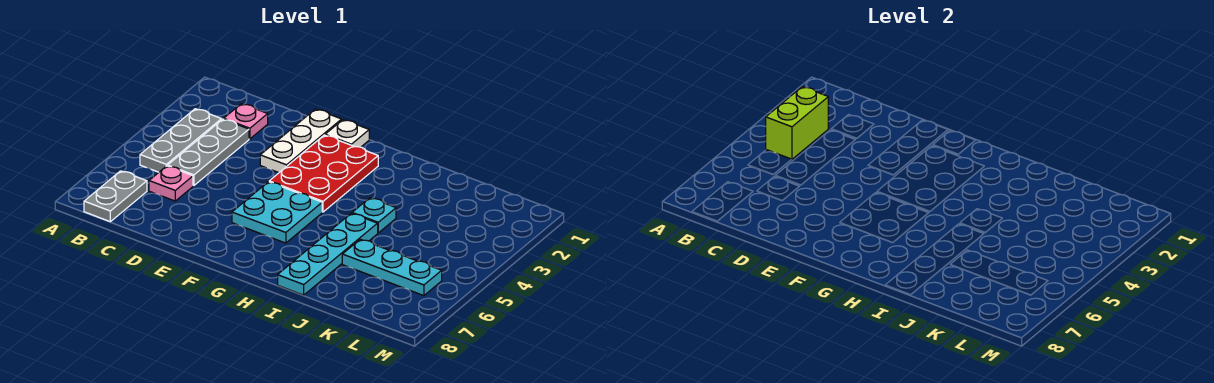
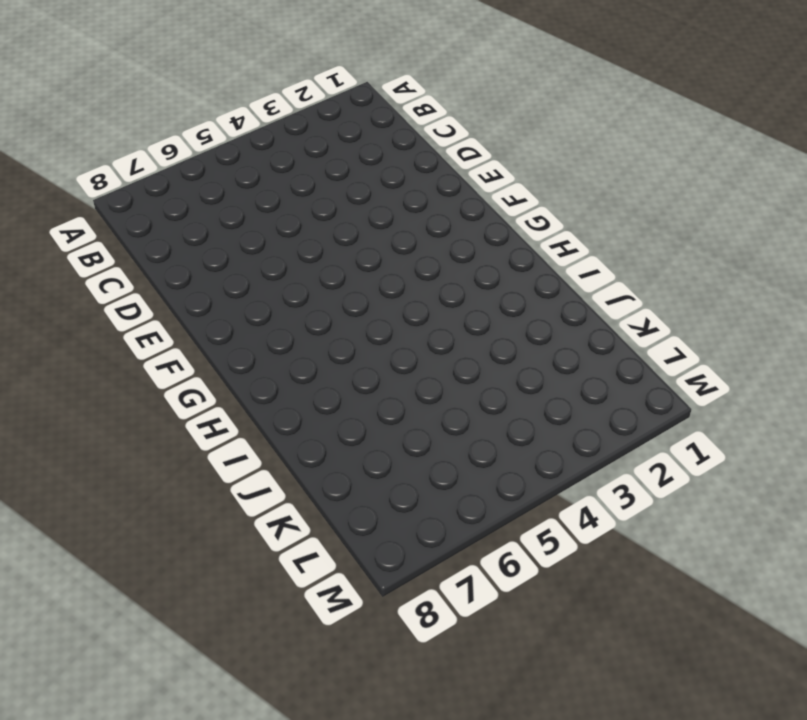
none -> grey 1x3 plate [140,109,221,172]
none -> grey 1x2 plate [84,171,147,222]
none -> pink 1x1 plate [224,104,268,139]

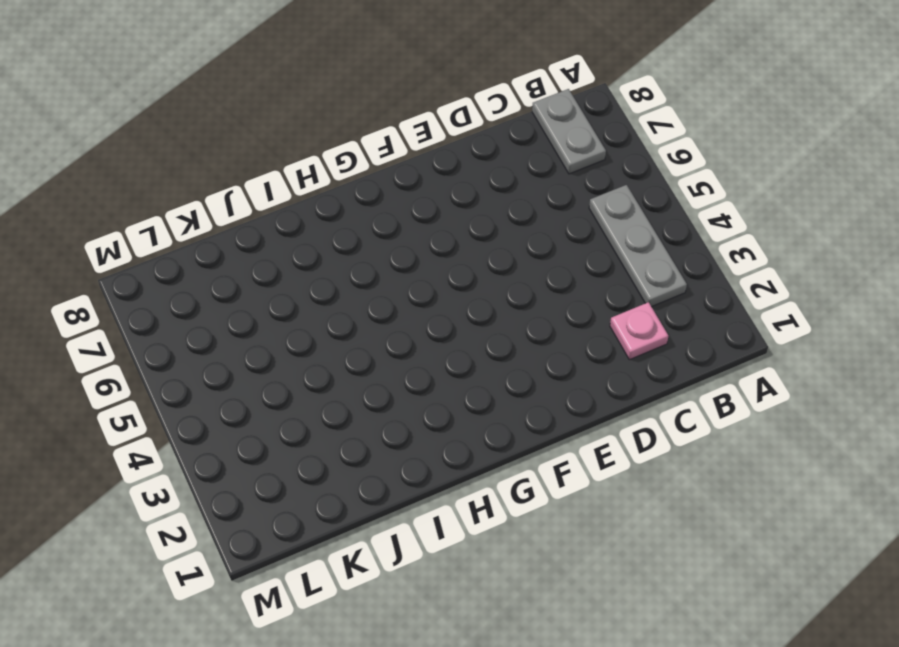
none -> grey 1x3 plate [168,119,249,185]
none -> pink 1x1 plate [149,166,193,201]
none -> white 1x3 plate [260,109,342,173]

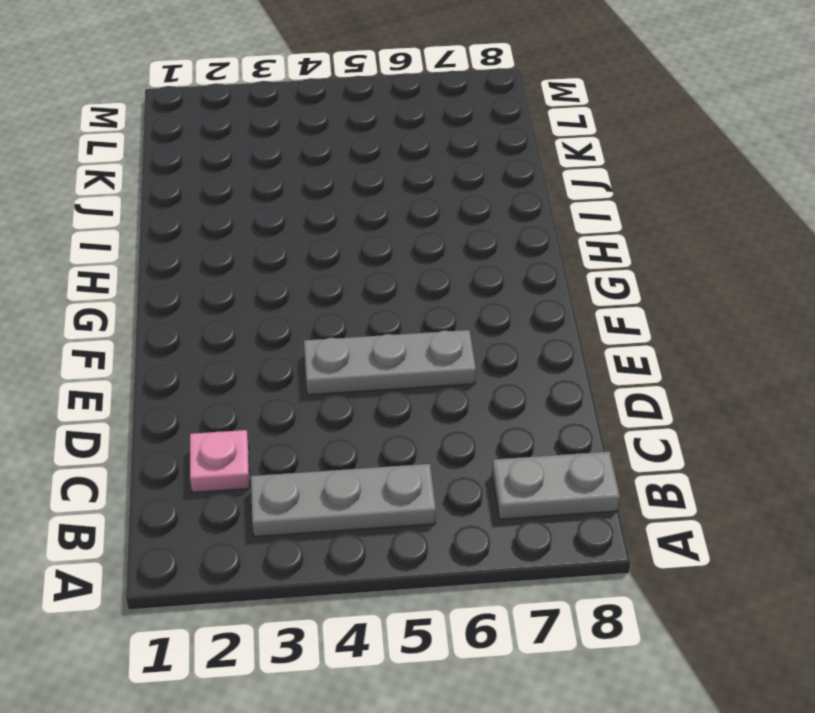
grey 1x3 plate [304,330,476,395] -> grey 1x3 plate moved to [168,119,249,185]
none -> pink 1x1 plate [149,166,193,201]
none -> white 1x3 plate [260,109,342,173]
none -> white 1x1 plate [325,120,369,147]

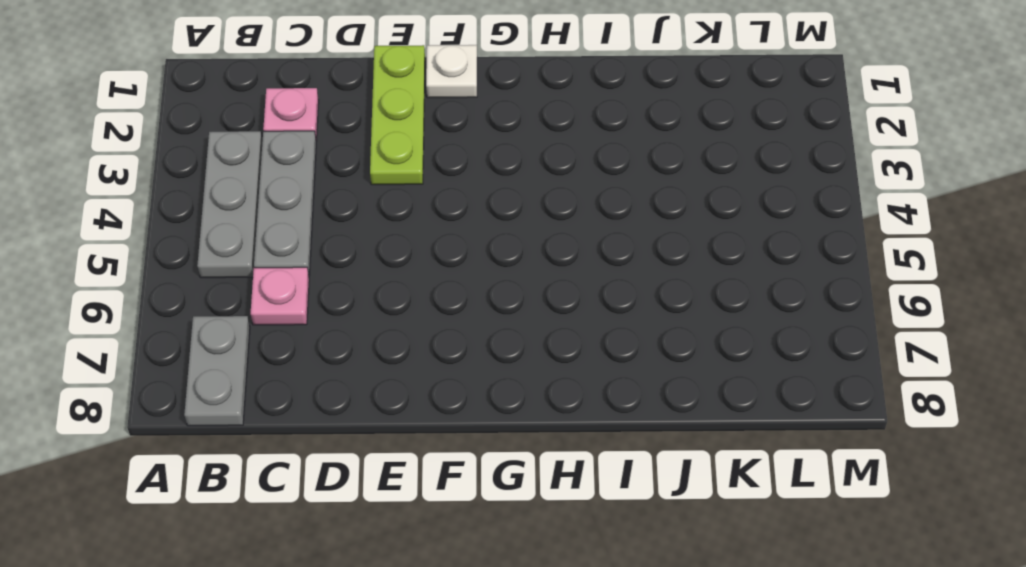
lime 1x3 plate [370,45,425,185] -> white 1x3 plate [260,109,342,173]
none -> red 2x3 plate [269,135,378,212]
none -> cyan 2x2 plate [232,182,322,243]
none -> cyan 1x1 plate [352,198,396,233]

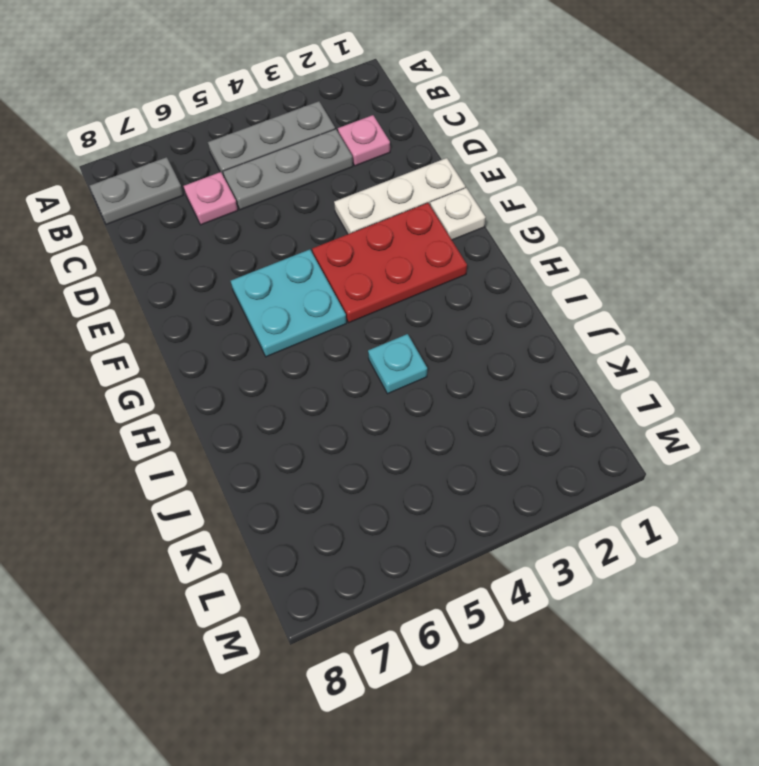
none -> cyan 1x4 plate [278,213,378,295]
none -> cyan 1x3 plate [342,239,442,296]
none -> lime 1x2 brick [766,87,828,159]

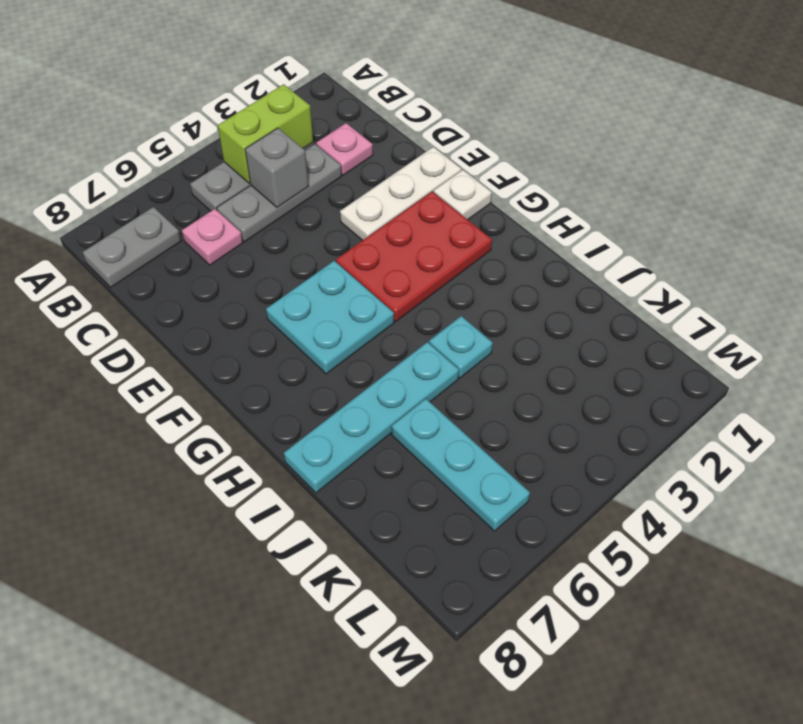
grey 1x1 brick [245,128,309,207] -> none

